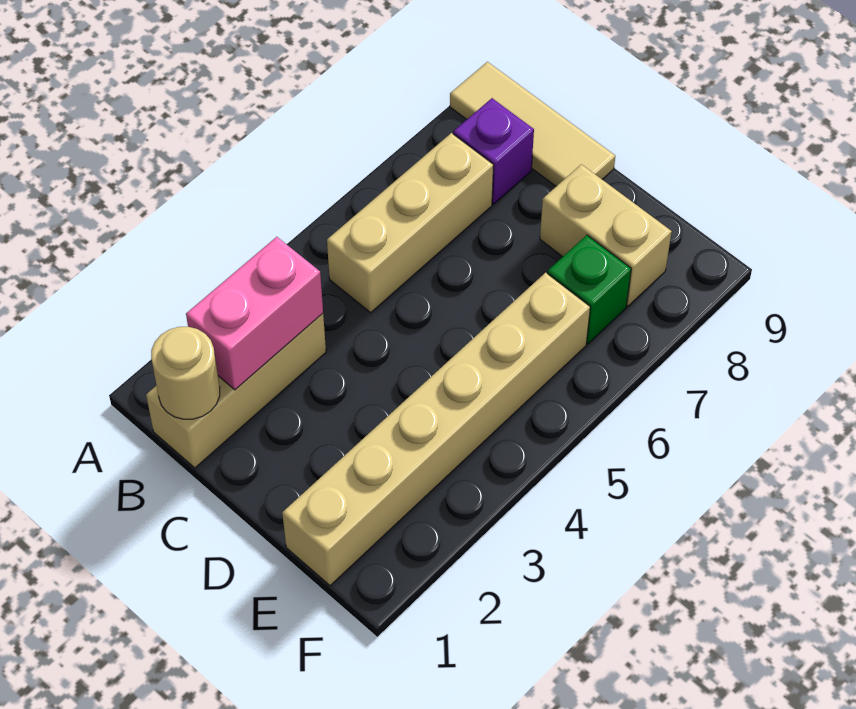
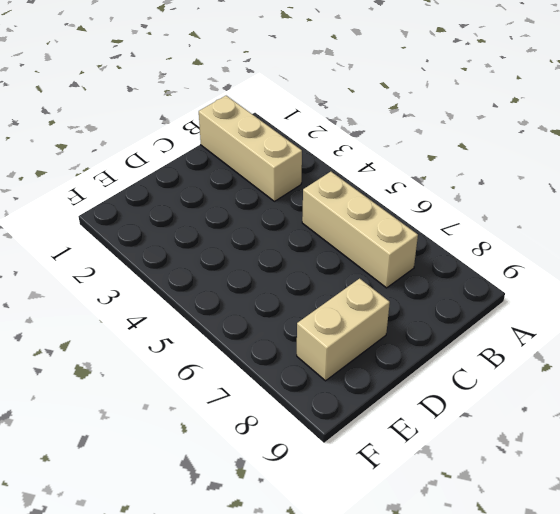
none -> tan 1x3 tile [450,62,615,186]
none -> purple 1x1 brick [453,98,534,204]

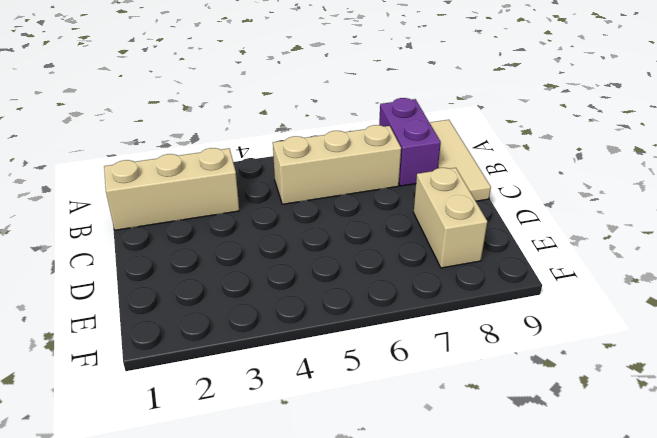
purple 1x2 brick [379,98,441,186] -> purple 1x1 brick [453,98,534,204]
none -> tan 1x6 brick [282,273,590,586]
none -> green 1x1 brick [547,235,631,344]

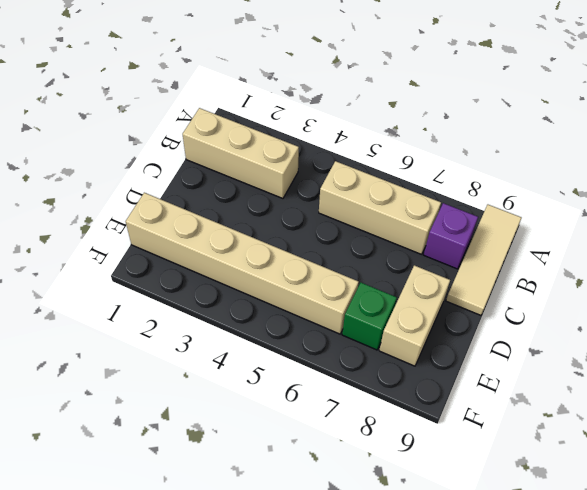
none -> tan 1x1 round brick [151,327,220,419]
none -> pink 1x2 brick [186,237,323,390]

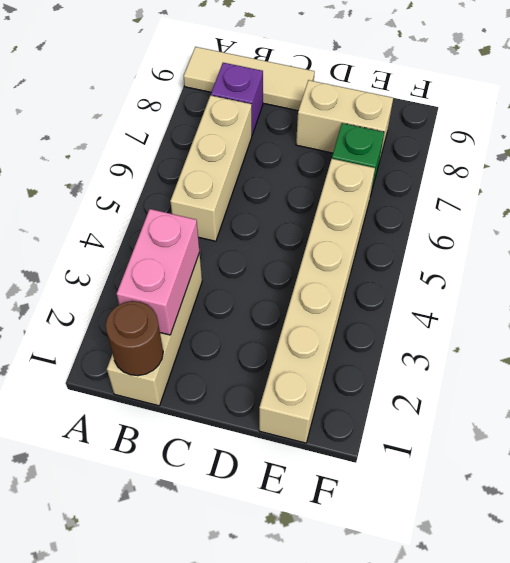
brown 1x1 round brick [106,301,163,376] -> tan 1x1 round brick [151,327,220,419]

